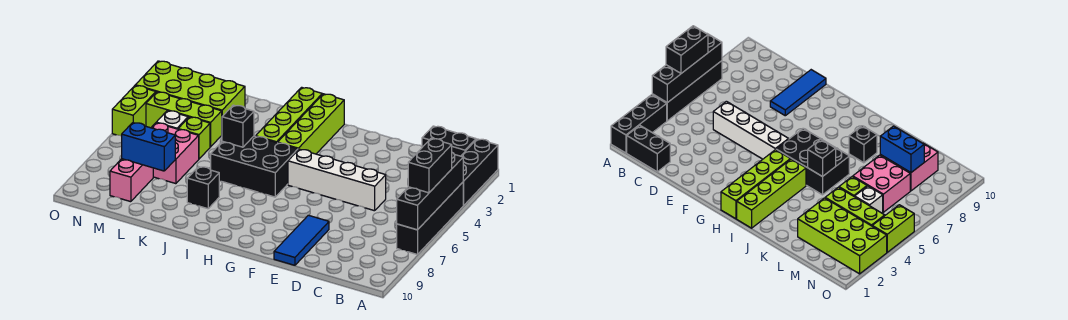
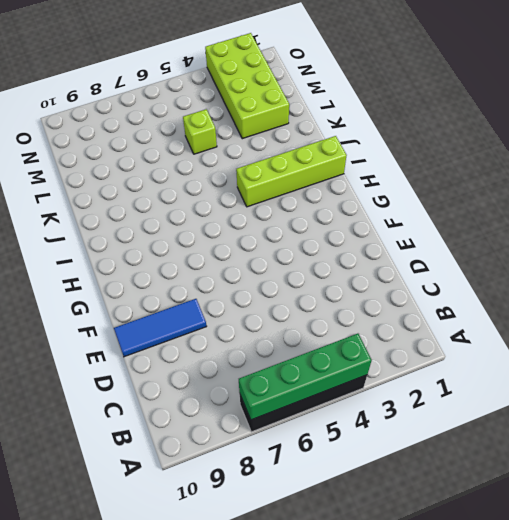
green 1x4 brick [239,334,372,420] -> black 1x4 brick [397,153,463,230]
none -> black 1x3 brick [461,139,498,205]
none -> black 1x2 brick [422,126,476,156]
none -> white 1x4 brick [288,149,386,211]

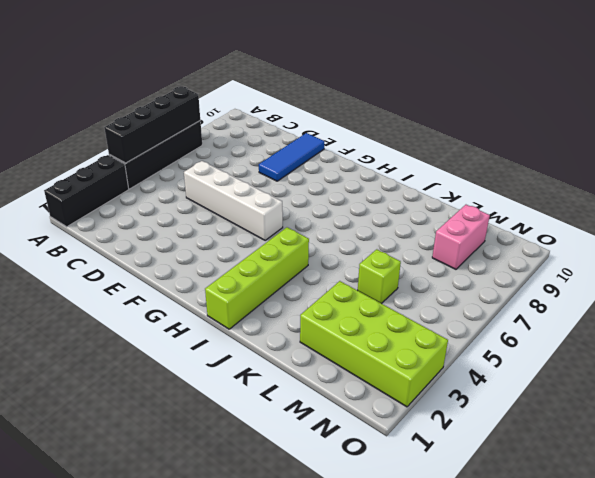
none -> black 1x2 brick [422,126,476,156]
none -> lime 1x4 brick [278,94,344,154]
none -> black 2x3 brick [211,136,298,197]

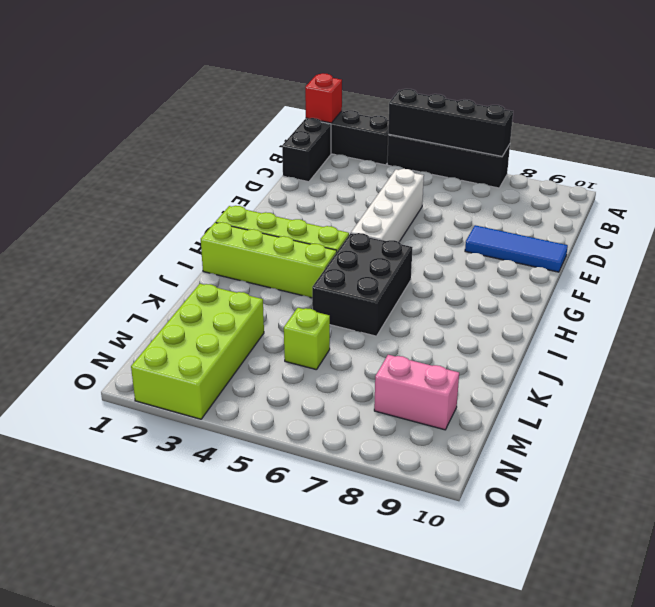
red 1x1 brick [305,73,342,123] -> none
none -> black 1x1 brick [187,167,219,209]
none -> lime 1x3 brick [146,92,222,147]
none -> pink 2x2 brick [151,123,199,184]

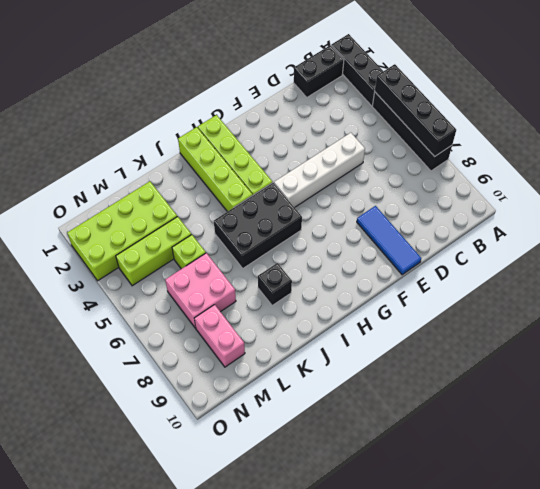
none -> white 1x1 brick [156,111,188,129]
none -> lime 1x2 brick [112,86,156,136]
none -> black 1x1 brick [222,105,254,147]

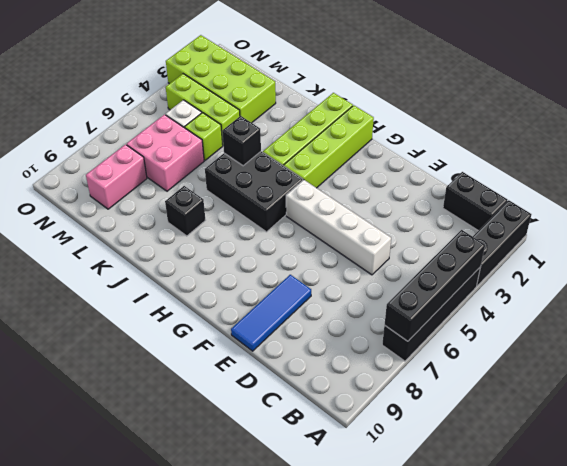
none -> lime 1x2 brick [112,86,156,136]
none -> blue 1x2 brick [122,123,175,171]
none -> black 1x2 brick [408,139,452,193]

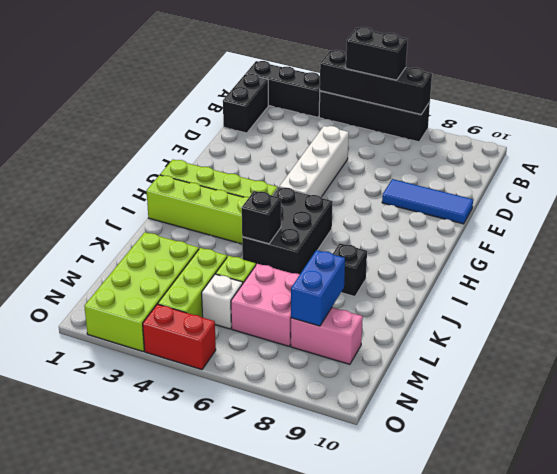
red 1x2 brick [143,304,216,370] -> lime 1x2 brick [112,86,156,136]

